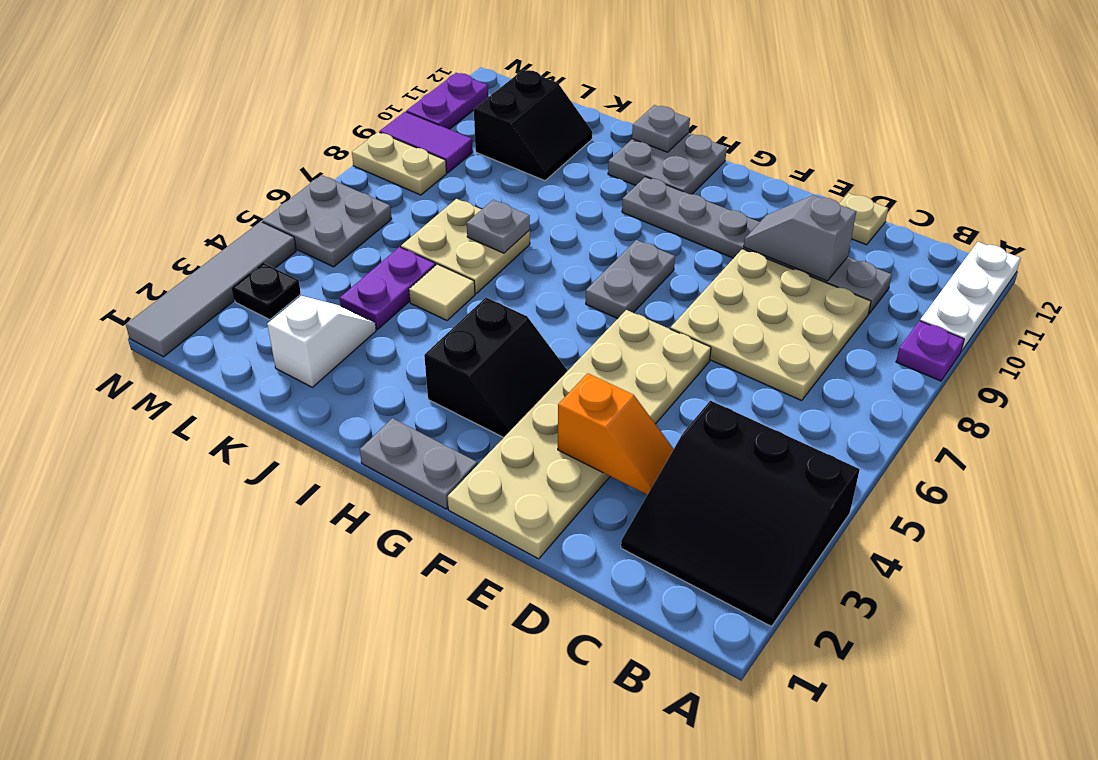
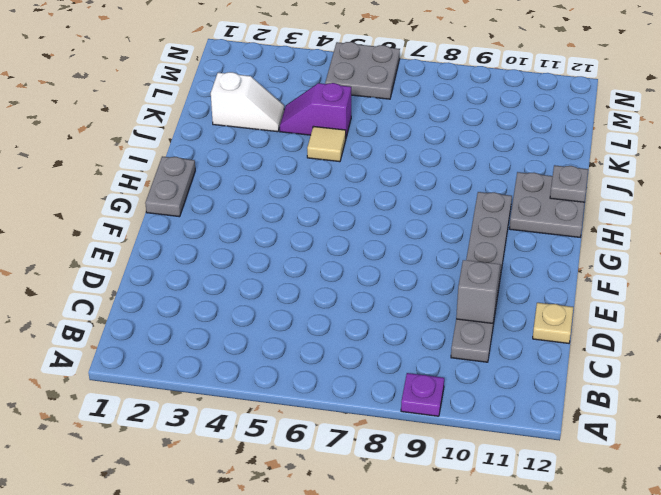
purple 1x2 slope [280,83,351,137] -> purple 1x2 plate [340,247,436,329]
none -> black 3x3 slope [621,401,860,626]
none -> white 1x3 plate [920,242,1021,352]
none -> tan 3x3 plate [670,249,871,401]

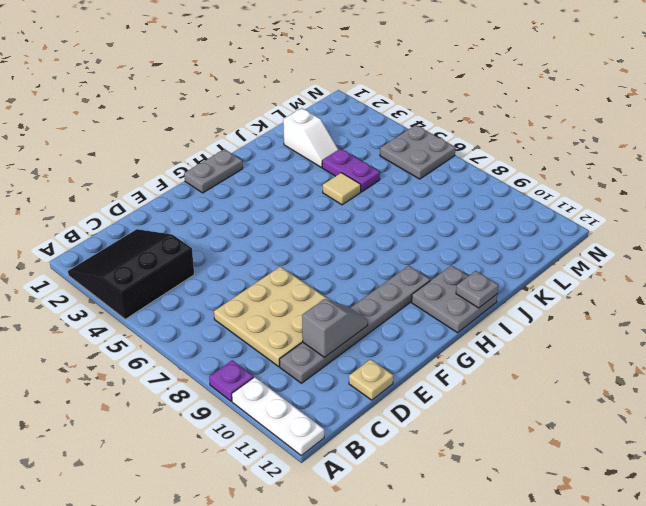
none -> tan 2x6 plate [448,310,711,559]
none -> black 2x2 slope [424,298,568,438]
none -> grey 1x2 plate [586,240,675,319]

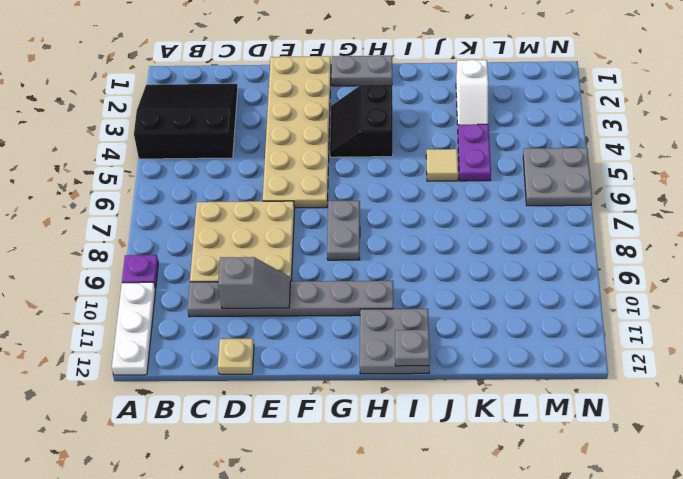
none -> tan 2x2 plate [401,199,530,293]
none -> black 2x2 slope [474,70,592,181]
none -> black 1x1 plate [232,263,301,320]

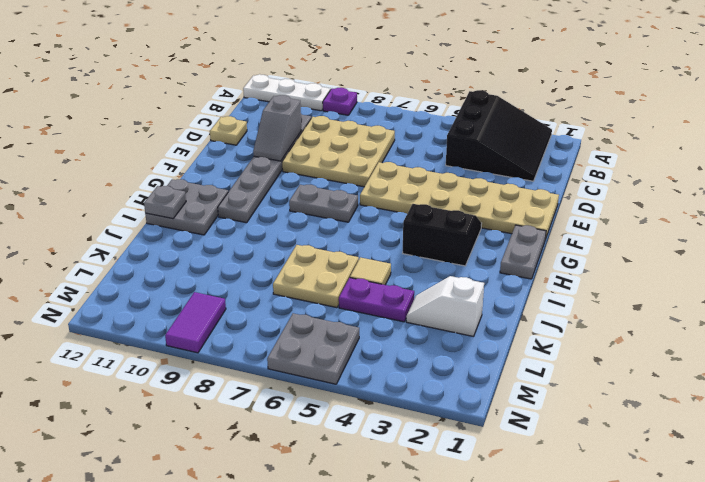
none -> black 2x2 slope [474,70,592,181]
none -> black 1x1 plate [232,263,301,320]
none -> tan 1x2 plate [352,132,447,195]

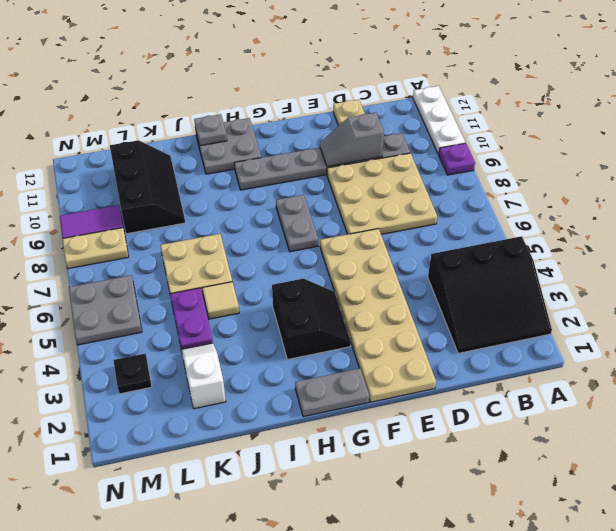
black 2x3 slope [110,140,185,234] -> black 2x2 slope [474,70,592,181]
none -> grey 1x4 tile [126,221,296,357]
none -> purple 1x2 plate [406,73,488,129]
none -> orange 1x2 slope [558,373,673,495]

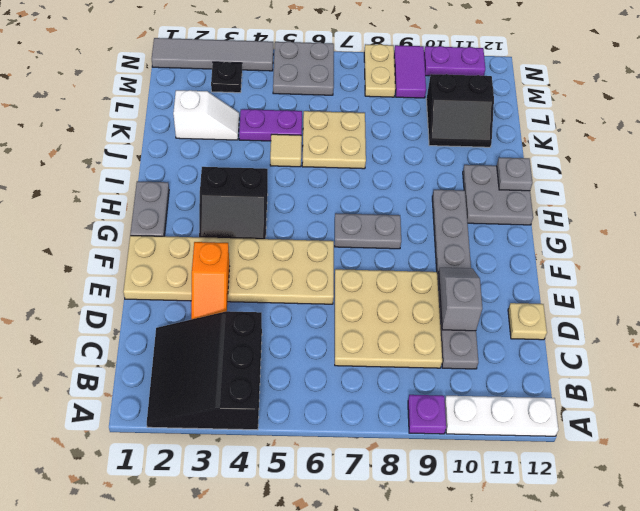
none -> grey 1x1 plate [467,200,530,253]

